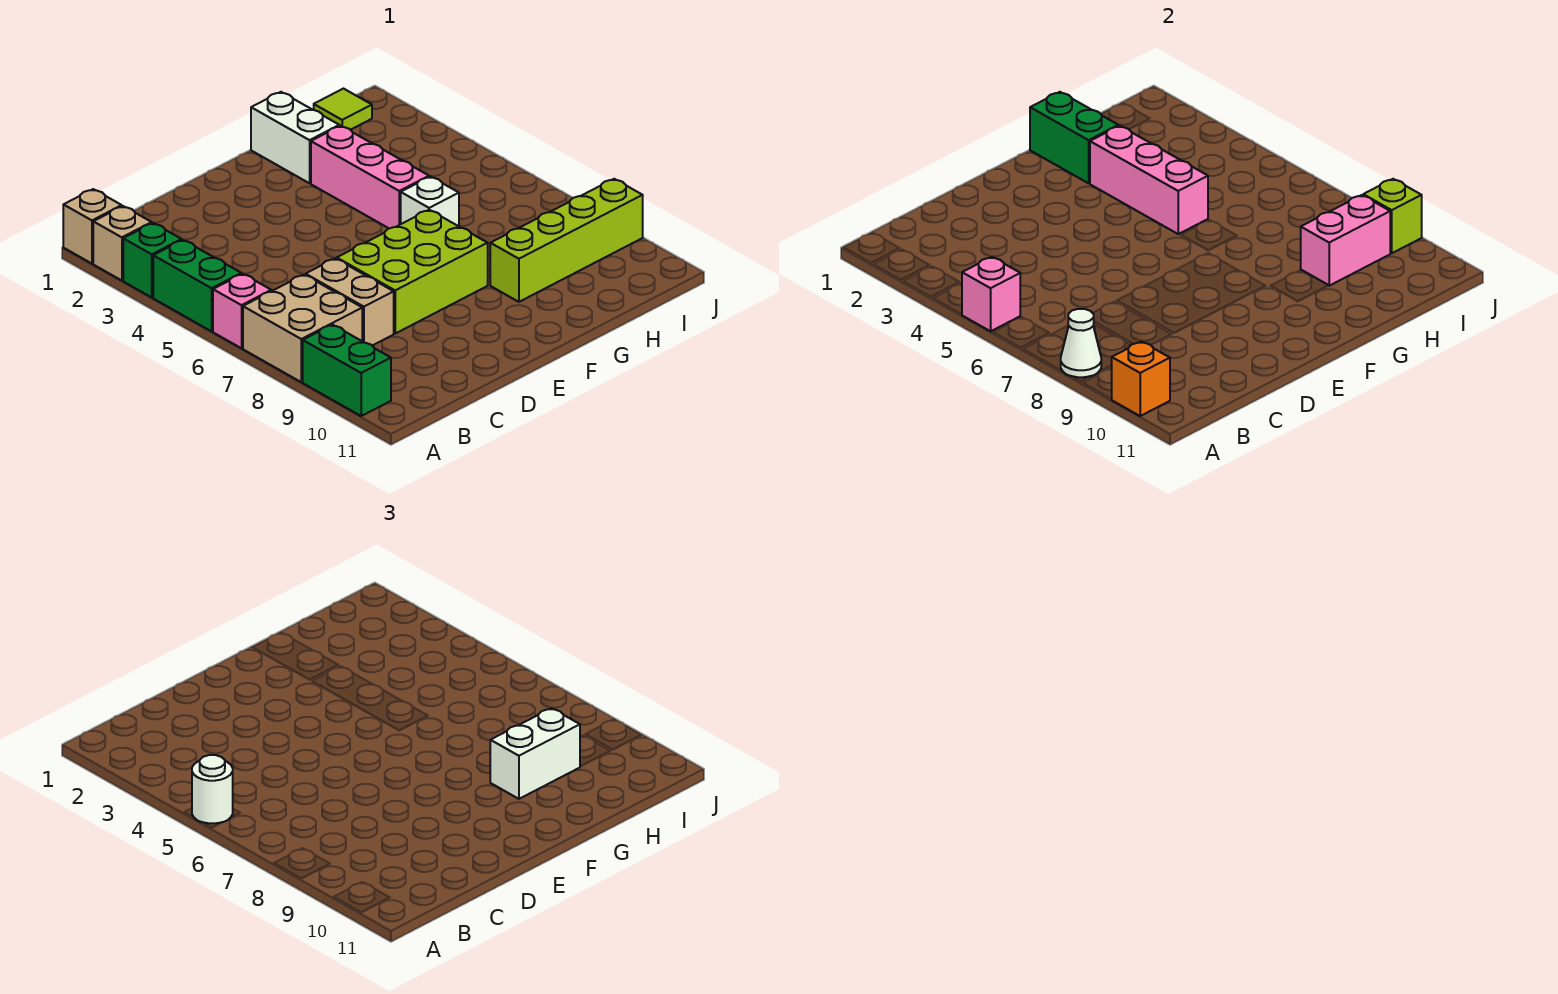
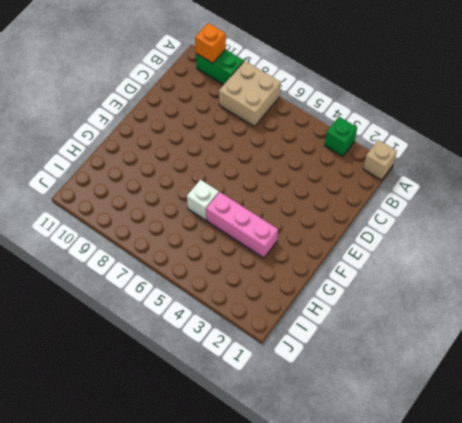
none -> tan 1x1 brick [93,206,152,281]
none -> green 1x2 brick [153,240,241,331]
none -> pink 1x1 brick [213,274,271,348]

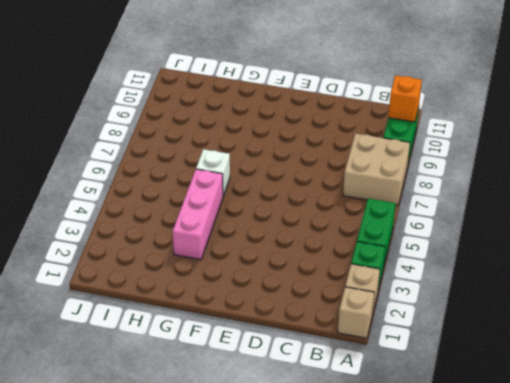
none -> pink 1x1 brick [213,274,271,348]
none -> tan 1x2 brick [306,258,394,346]
none -> lime 2x3 brick [337,210,488,333]

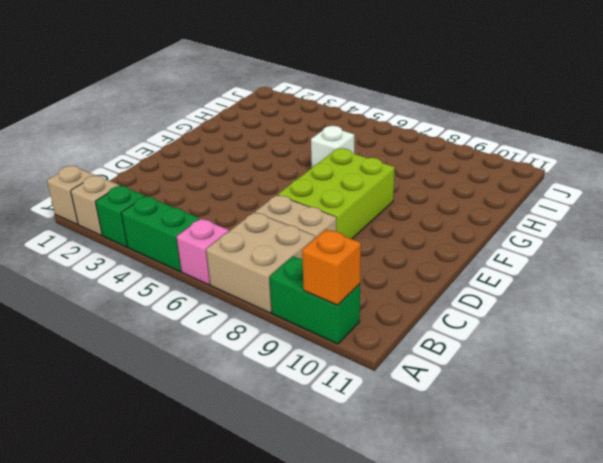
none -> white 1x2 brick [251,92,339,183]
none -> pink 1x3 brick [311,126,429,228]
none -> lime 1x4 brick [490,179,643,302]

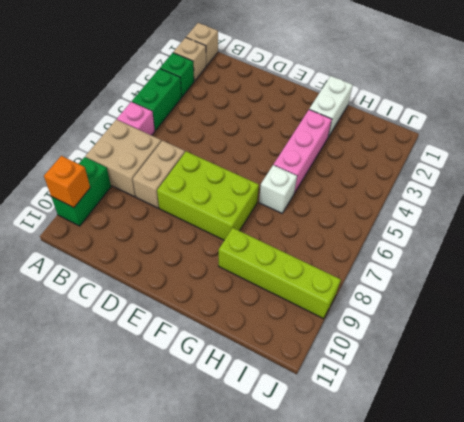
none -> lime 1x1 tile [314,89,372,130]
none -> pink 1x1 brick [962,257,1020,331]
none -> white 1x1 cone [1061,309,1101,377]

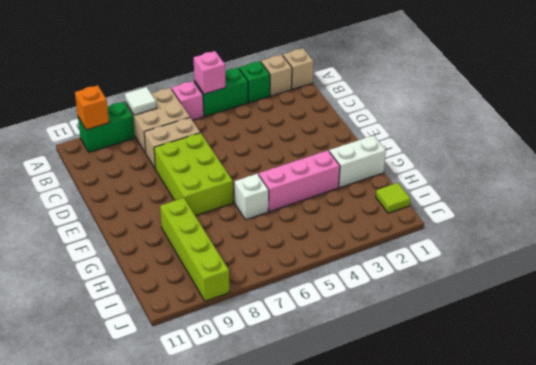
white 1x1 tile [125,87,156,115] -> white 1x1 cone [1061,309,1101,377]
none -> green 1x2 brick [1030,92,1118,183]
none -> pink 1x3 brick [1090,126,1208,234]
none -> pink 1x2 brick [1301,195,1390,286]

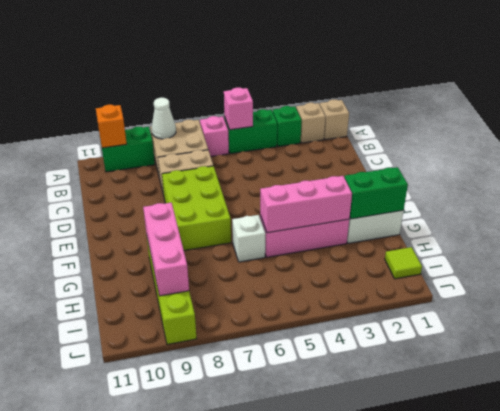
pink 1x3 brick [143,203,189,296] -> pink 1x2 brick [1301,195,1390,286]
none -> lime 1x1 brick [1363,179,1422,253]
none -> white 1x1 round brick [192,755,233,823]
none -> white 1x2 brick [490,708,580,799]

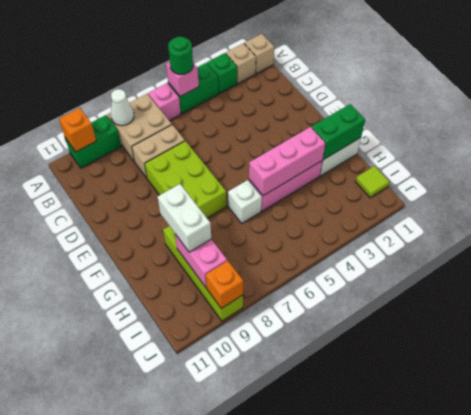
green 1x1 round brick [168,37,193,74] -> white 1x1 round brick [192,755,233,823]
orange 1x1 brick [206,261,243,309] -> lime 1x1 brick [1363,179,1422,253]

